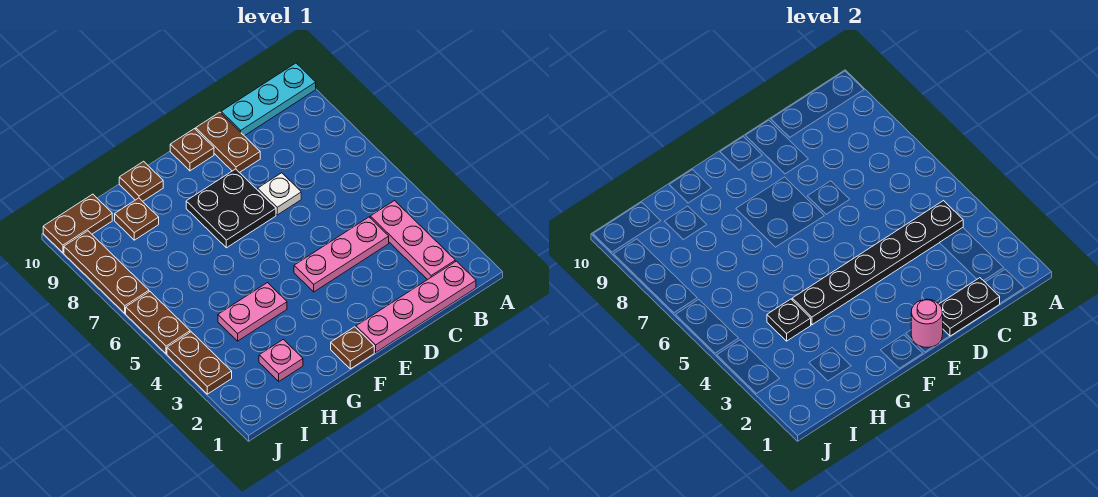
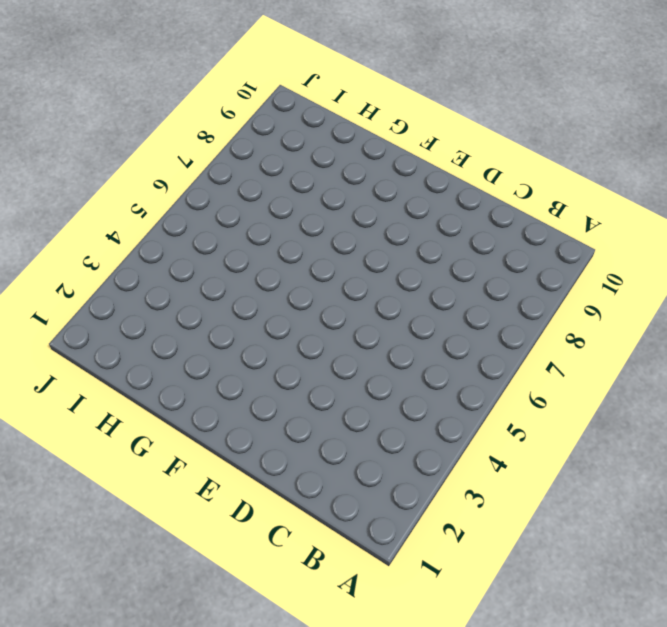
none -> cyan 1x3 plate [221,63,316,136]
none -> pink 1x4 plate [356,261,476,352]
none -> pink 1x3 plate [370,201,455,280]

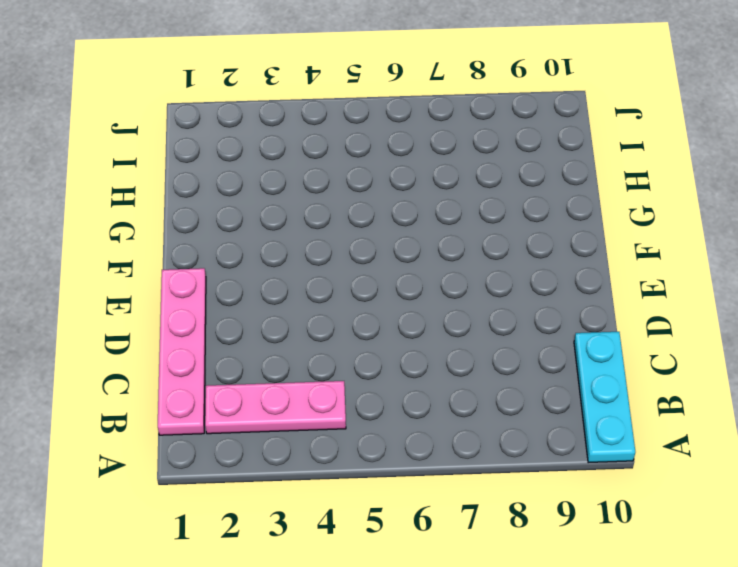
none -> pink 1x3 plate [294,217,389,292]
none -> white 1x1 plate [258,173,301,215]
none -> brown 1x2 plate [196,112,260,173]

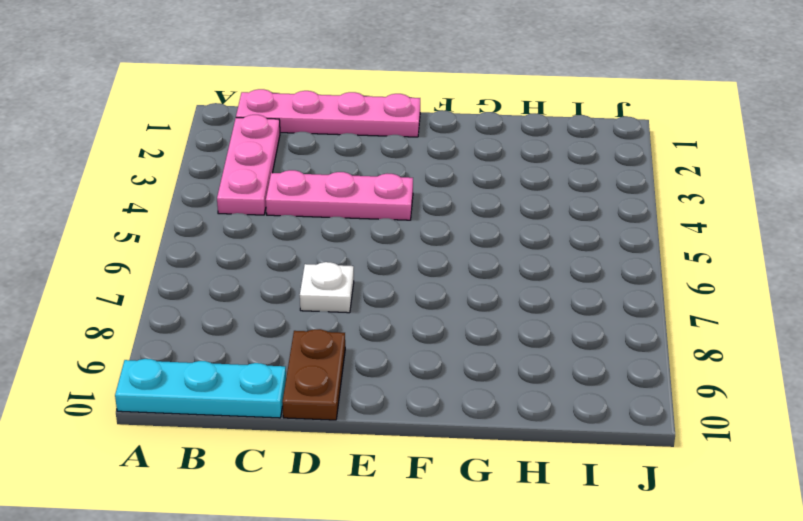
none -> black 2x2 plate [186,169,276,248]
none -> brown 1x1 plate [170,129,214,171]
none -> brown 1x1 plate [331,327,374,369]

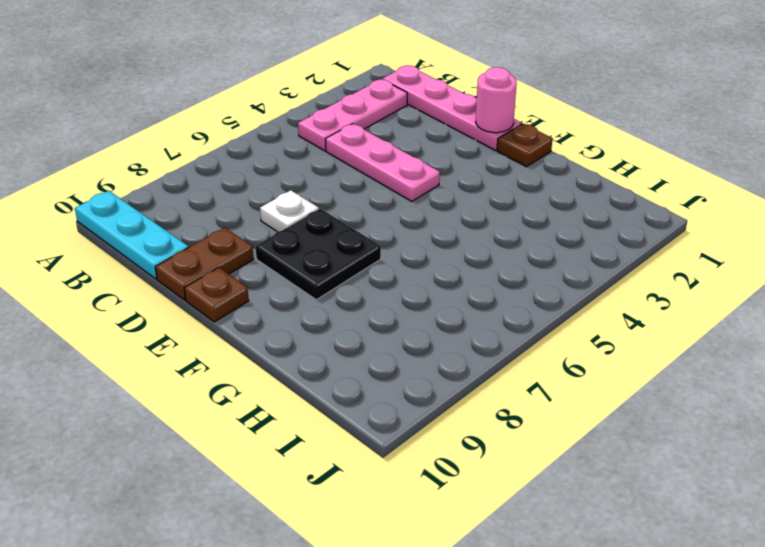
none -> pink 1x2 plate [218,283,287,341]
none -> brown 1x1 plate [119,161,163,201]
none -> pink 1x1 plate [259,339,303,381]

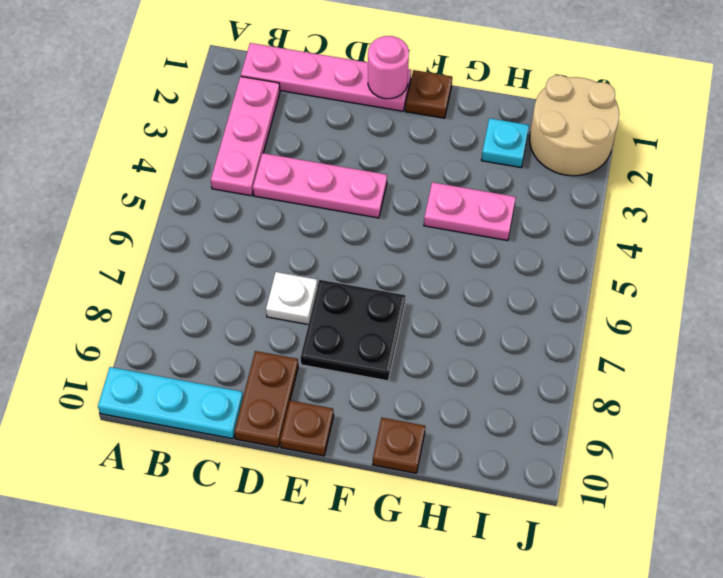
cyan 1x1 plate [481,118,529,167] -> pink 1x1 plate [259,339,303,381]
tan 2x2 round brick [530,75,619,176] -> none
none -> brown 1x1 plate [115,198,159,240]
none -> brown 1x2 plate [43,194,112,253]
none -> brown 1x2 plate [167,332,232,394]

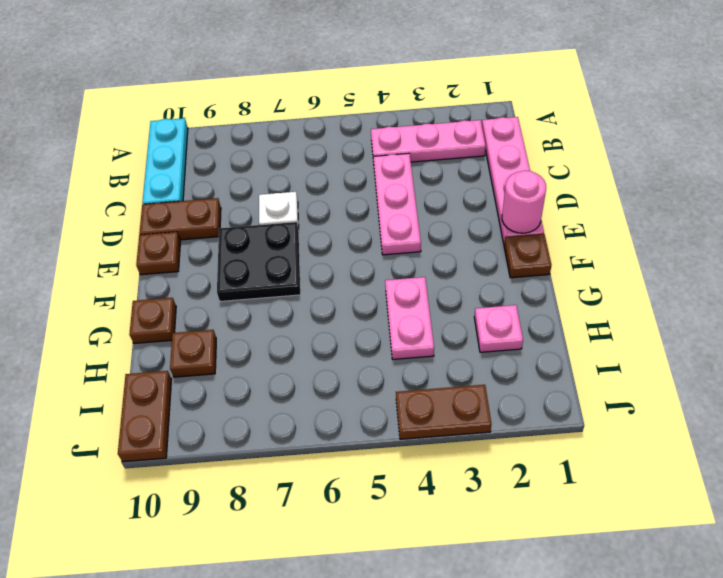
none -> brown 1x2 plate [126,292,190,354]
none -> brown 1x3 plate [64,231,149,313]
none -> black 1x6 plate [792,201,963,325]

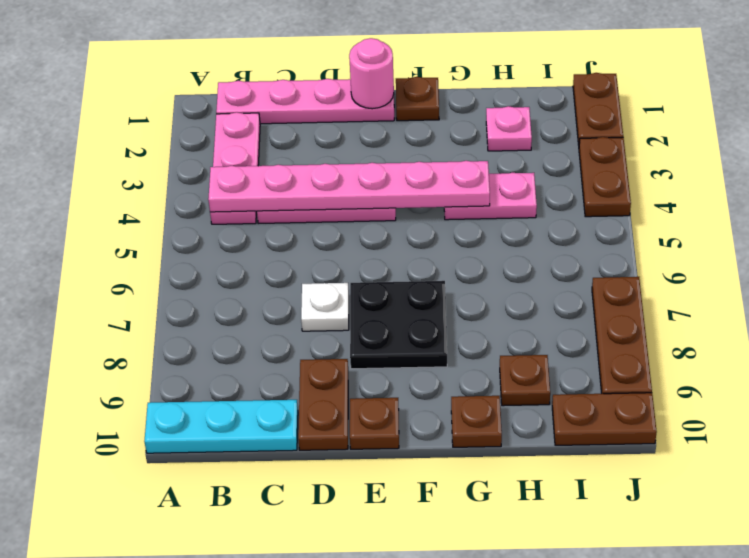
pink 1x6 plate [208,161,490,212] -> black 1x6 plate [792,201,963,325]
brown 1x2 plate [573,73,623,145] -> brown 1x2 plate moved to [126,292,190,354]
none -> black 1x2 plate [939,278,1000,336]
none -> black 1x1 plate [767,299,811,341]

